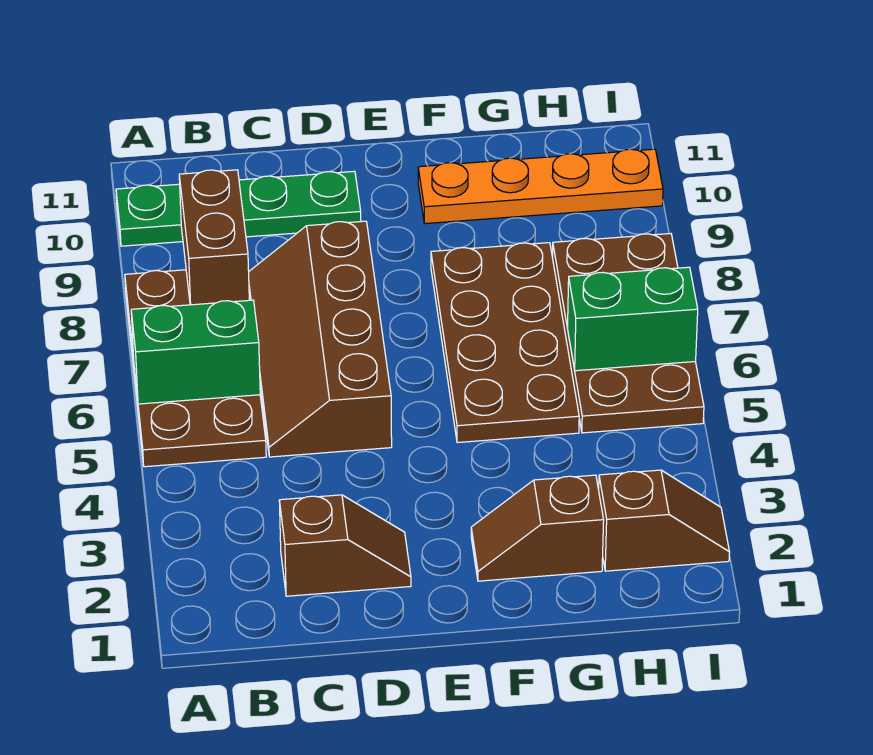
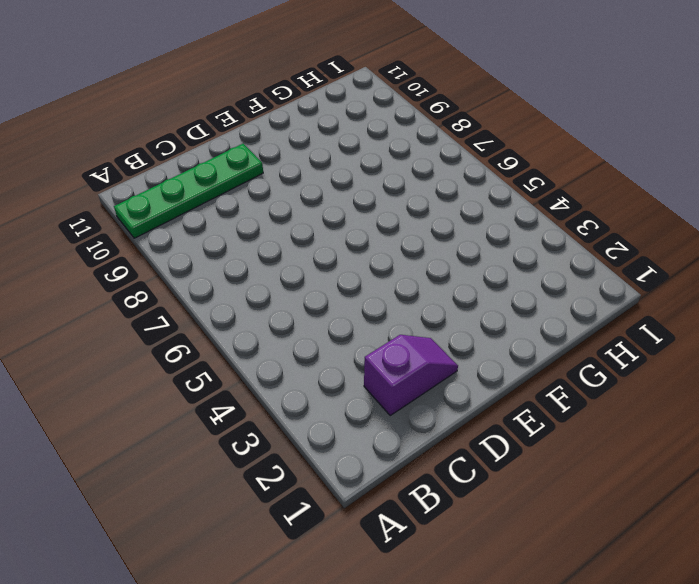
purple 1x2 slope [364,335,458,415] -> brown 1x2 slope [279,495,411,596]
none -> brown 2x4 plate [125,270,266,467]
none -> brown 2x4 slope [249,221,392,457]
none -> brown 1x2 slope [471,475,604,581]

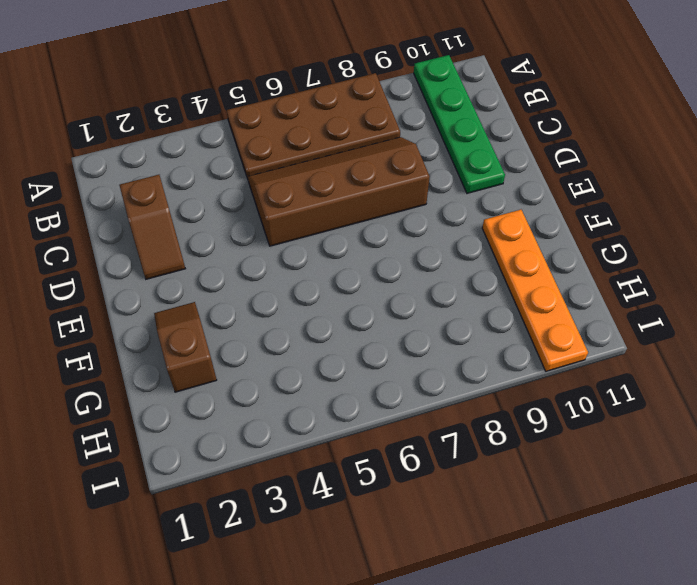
none -> brown 2x4 plate [431,243,579,443]
none -> brown 1x2 slope [599,470,730,571]
none -> brown 2x4 plate [553,234,704,433]

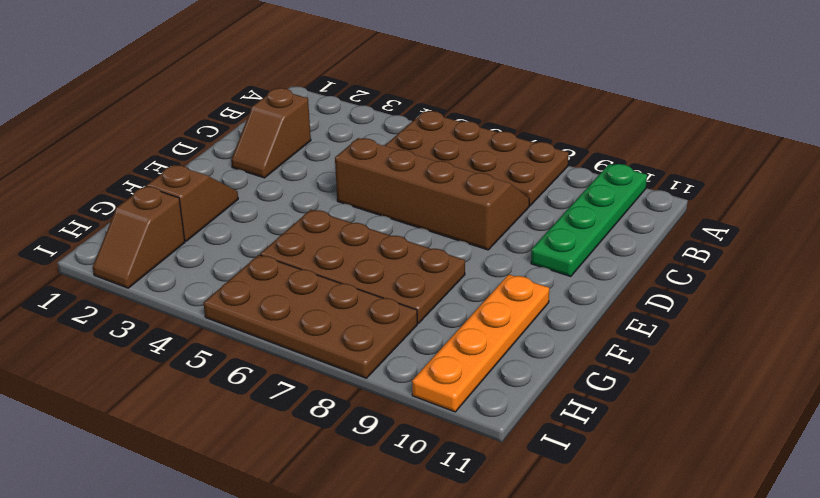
none -> green 1x2 brick [131,300,260,404]
none -> brown 1x2 brick [179,170,249,305]
none -> green 1x2 brick [568,267,698,371]

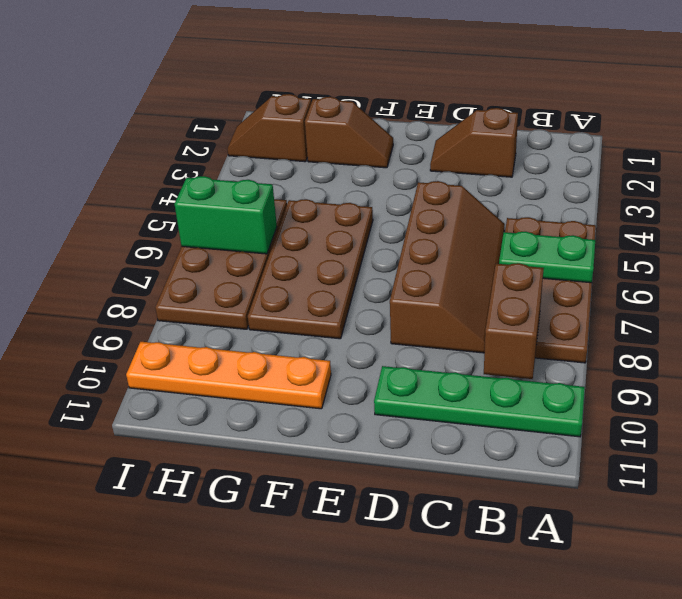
green 1x2 plate [499,231,595,283] -> green 1x2 brick [131,300,260,404]

